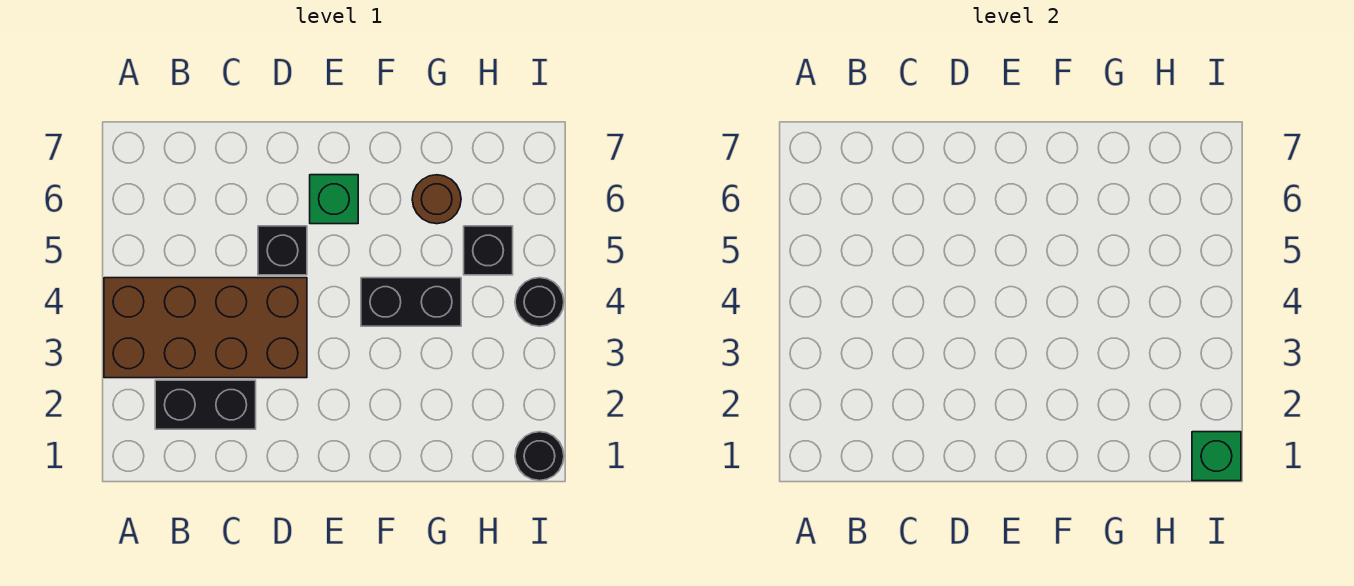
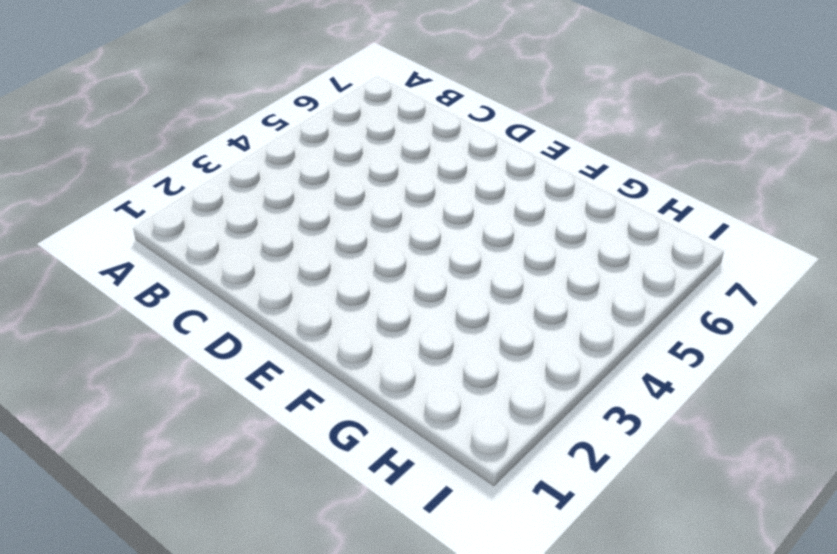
none -> brown 2x4 brick [104,278,307,378]
none -> black 1x2 brick [155,380,256,429]

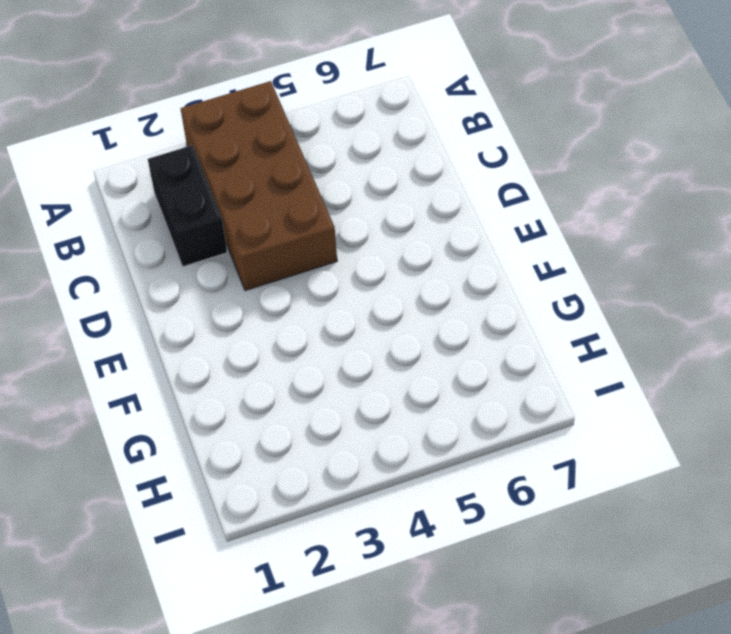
none -> black 1x1 brick [258,226,307,275]
none -> green 1x1 brick [310,175,358,224]

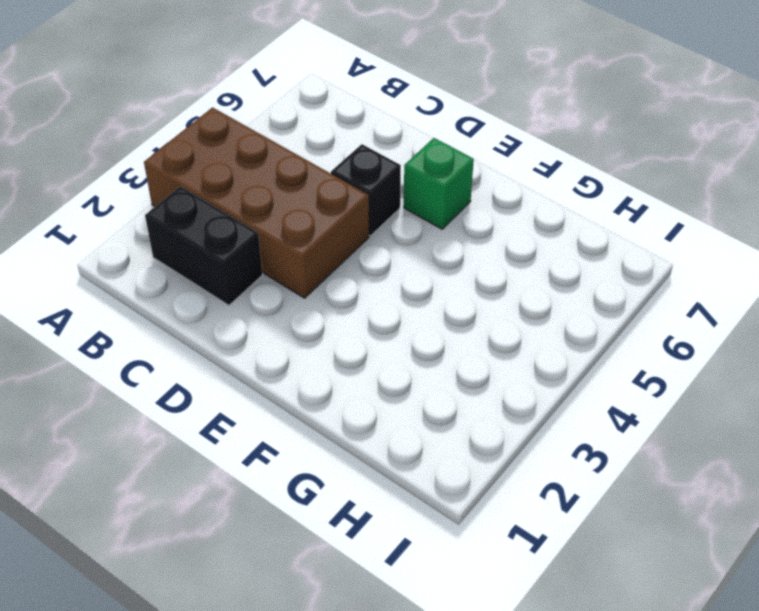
none -> black 1x2 brick [361,278,461,326]
none -> brown 1x1 round brick [412,175,461,224]

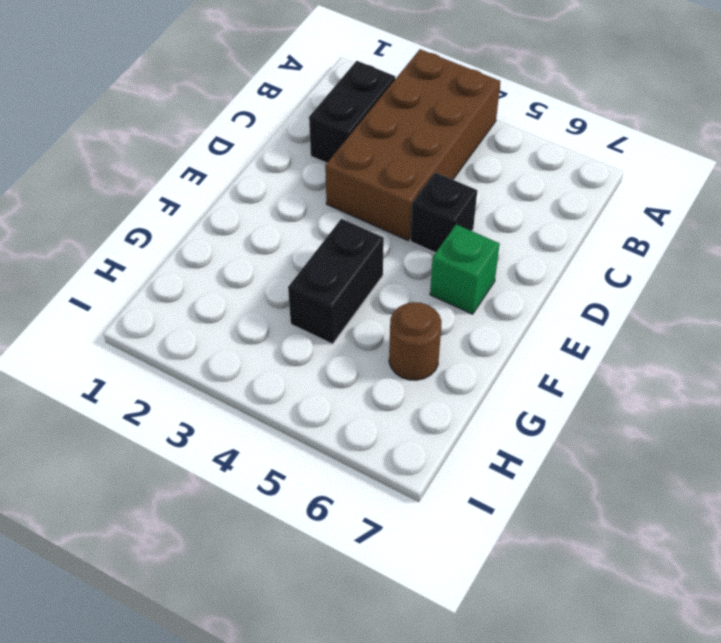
none -> black 1x1 brick [464,226,513,275]
none -> black 1x1 round brick [515,432,564,481]

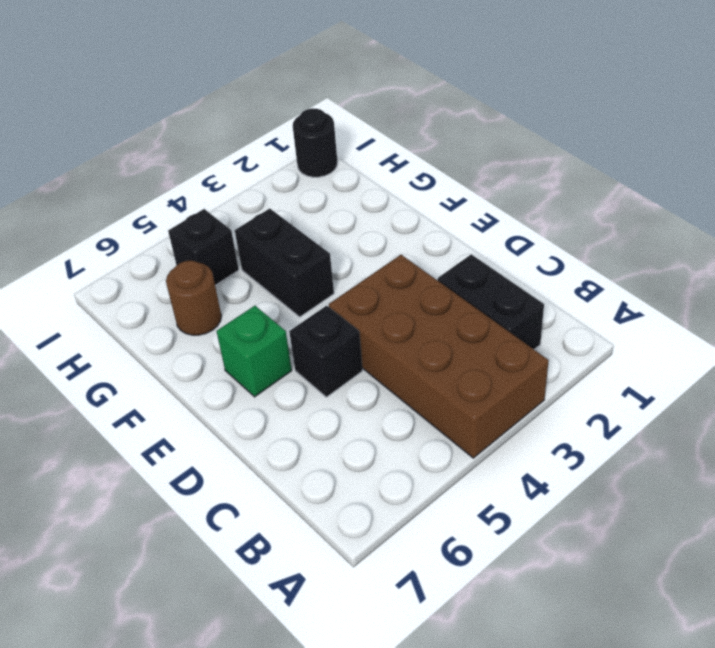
none -> black 1x1 round brick [515,278,564,326]
none -> green 1x1 brick [1192,432,1241,481]

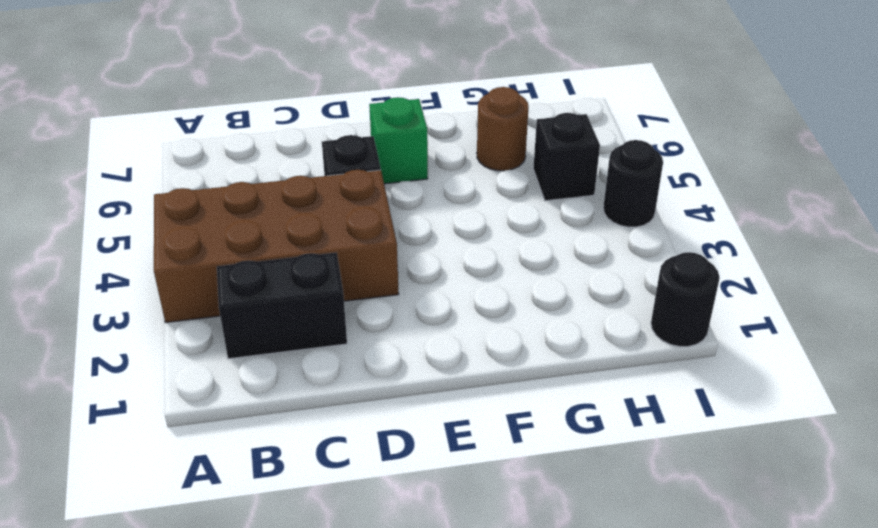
none -> black 1x2 brick [361,278,461,326]
none -> green 1x1 brick [1192,432,1241,481]

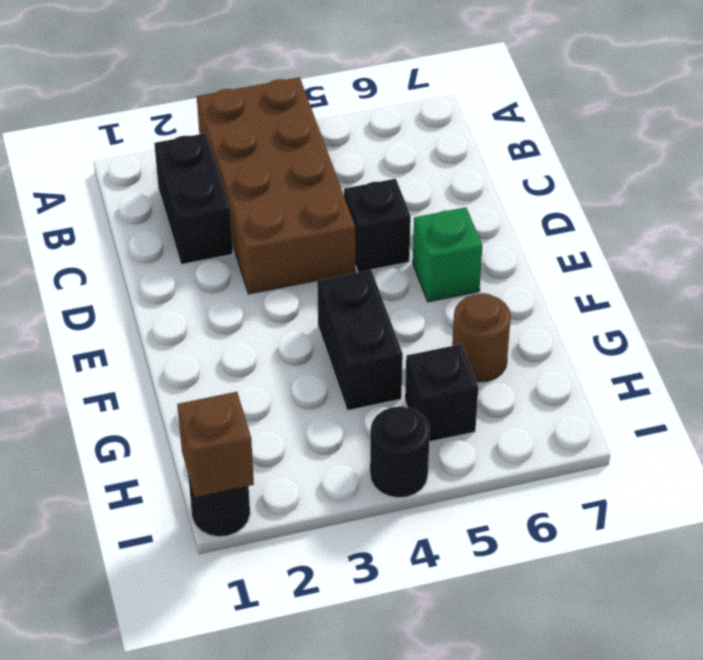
brown 1x1 brick [177,392,254,497] -> green 1x1 brick [1192,432,1241,481]

